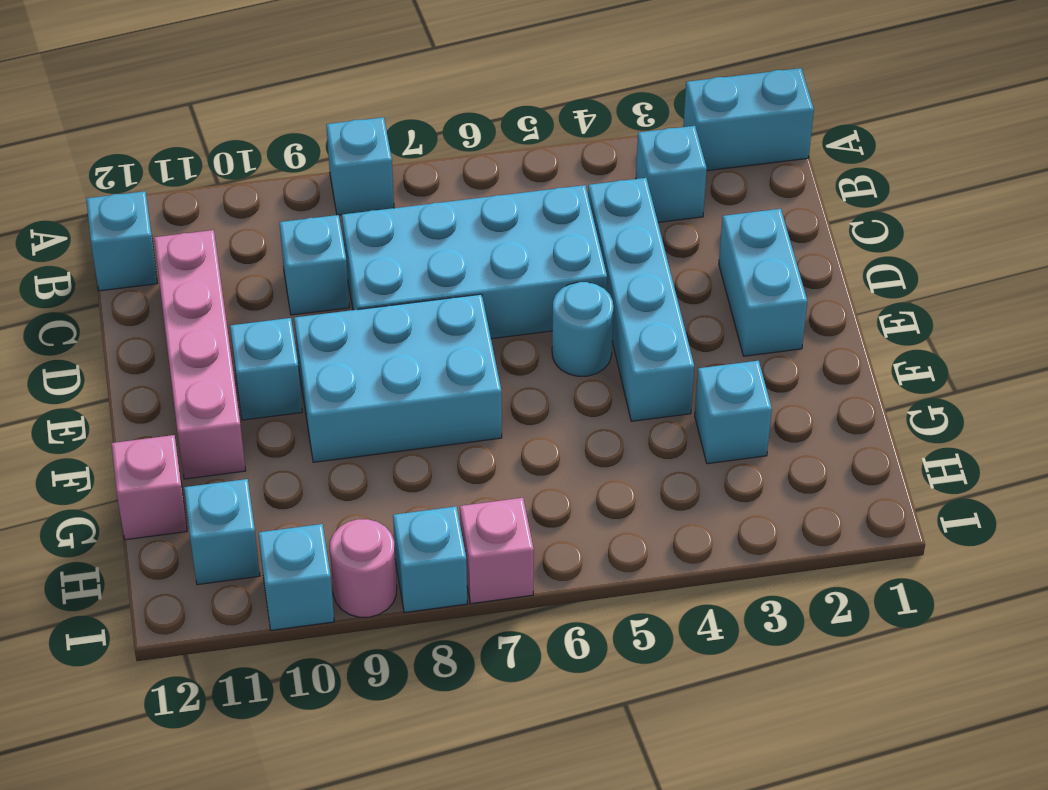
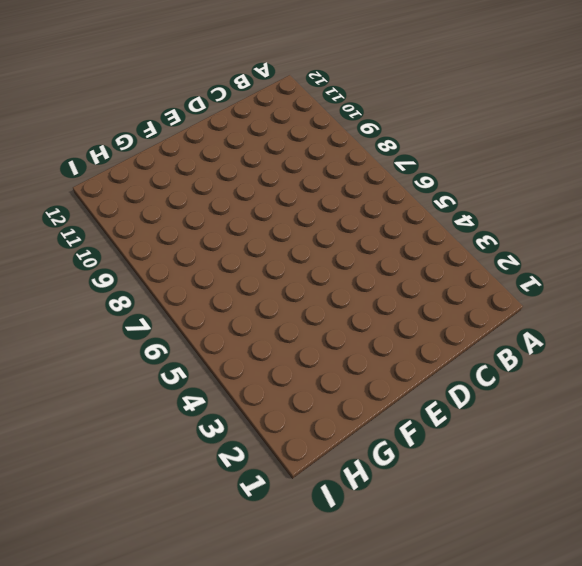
none -> cyan 1x2 brick [683,68,814,171]
none -> cyan 1x1 brick [326,117,394,215]
none -> cyan 1x1 brick [636,126,707,222]

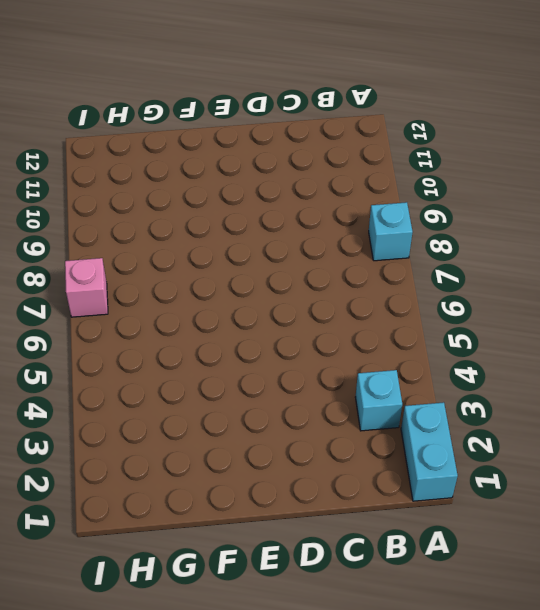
none -> cyan 1x1 brick [86,191,157,291]
none -> cyan 1x4 brick [588,178,694,421]
none -> cyan 2x4 brick [342,185,607,339]

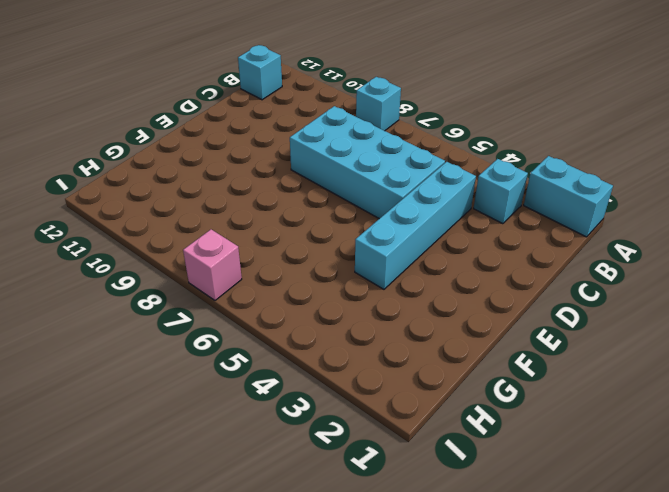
none -> cyan 1x1 brick [280,215,349,315]
none -> pink 1x4 brick [154,230,246,479]
none -> cyan 1x2 brick [719,209,807,356]

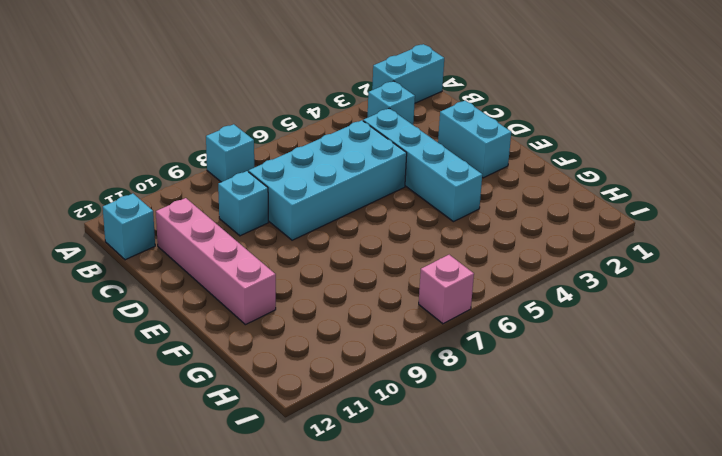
none -> cyan 1x1 round brick [552,282,613,376]
none -> cyan 2x3 brick [294,294,502,462]
none -> cyan 1x1 brick [230,318,302,420]

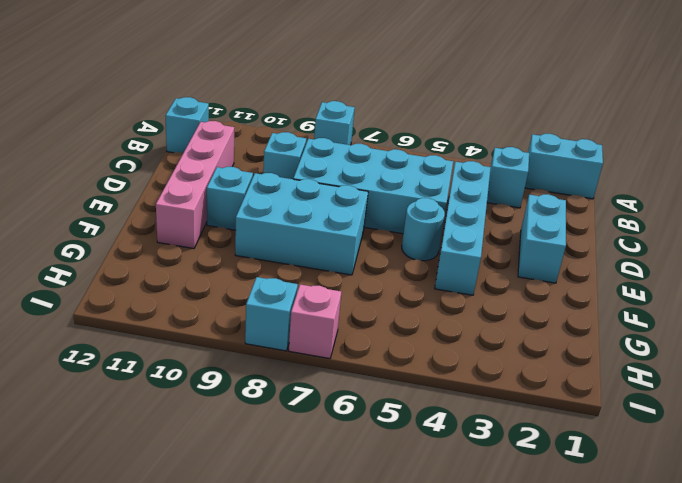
none -> cyan 1x1 brick [695,361,772,464]
none -> pink 1x1 brick [112,435,187,540]
none -> cyan 1x1 brick [184,479,260,585]

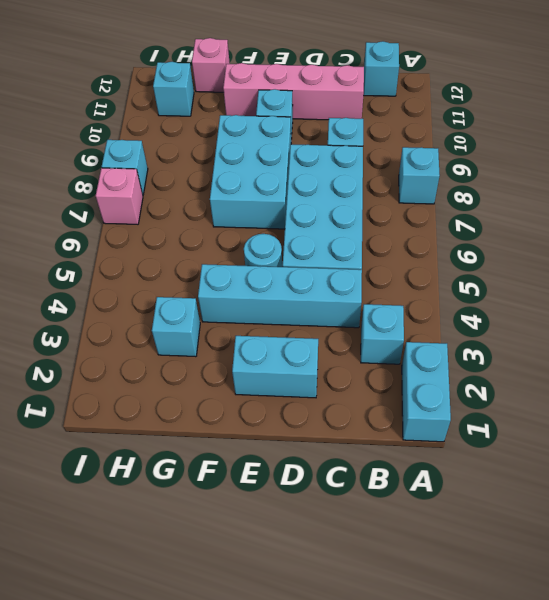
none -> pink 1x1 round brick [330,519,397,617]
none -> cyan 1x1 brick [258,524,334,630]

